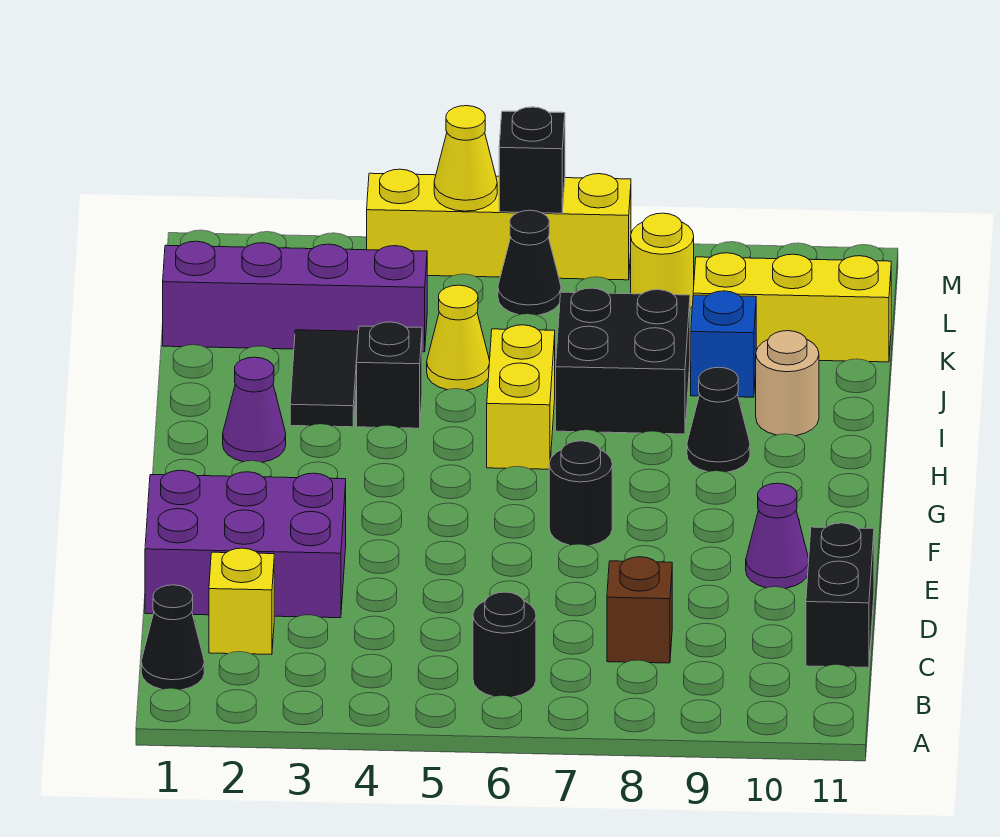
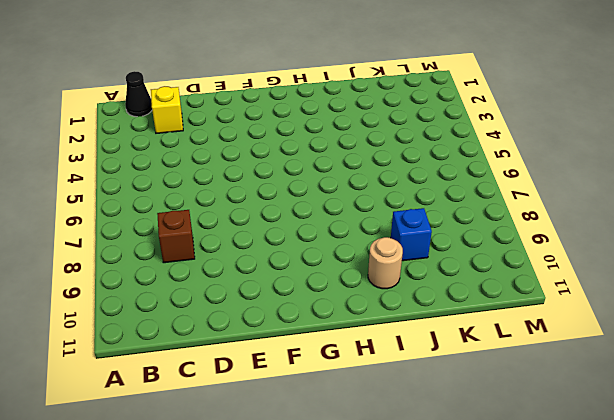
none -> black 1x1 round brick [473,592,536,697]
none -> black 1x2 brick [806,523,874,667]
none -> purple 2x3 brick [145,470,346,618]

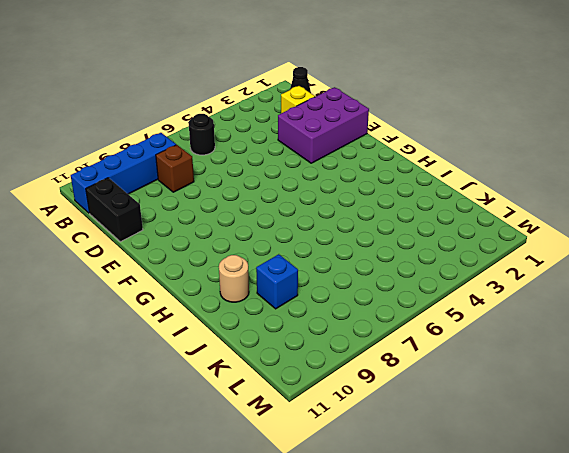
blue 1x4 brick [71,133,176,213] -> none
none -> purple 1x1 cone [746,483,809,588]
none -> black 1x1 round brick [549,441,612,546]
none -> purple 1x1 cone [223,357,286,462]

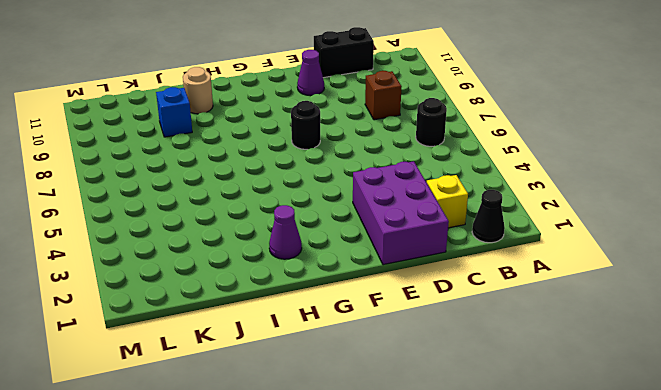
none -> yellow 1x2 brick [487,325,555,469]
none -> black 1x1 cone [687,367,750,472]
none -> black 1x2 tile [290,330,358,427]

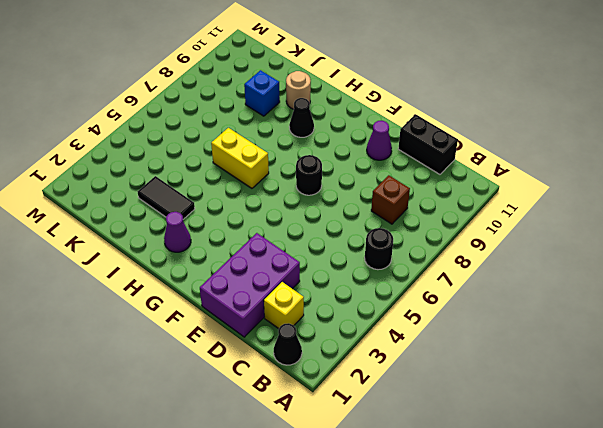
none -> black 1x1 brick [357,322,422,428]
none -> black 2x2 brick [556,288,690,434]
none -> yellow 1x1 cone [427,285,490,390]

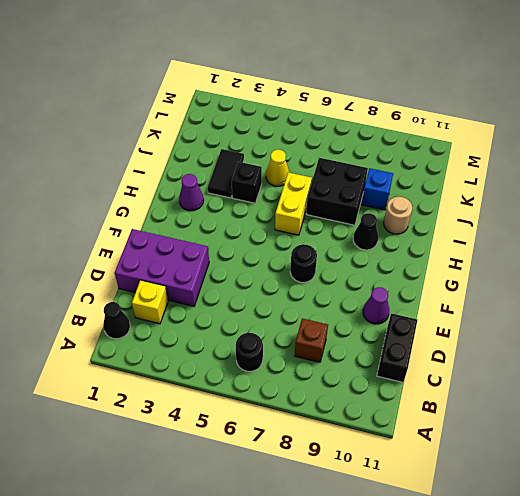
none -> purple 1x4 brick [163,241,427,352]
none -> yellow 1x3 brick [693,253,891,362]
none -> black 1x1 cone [498,210,561,315]

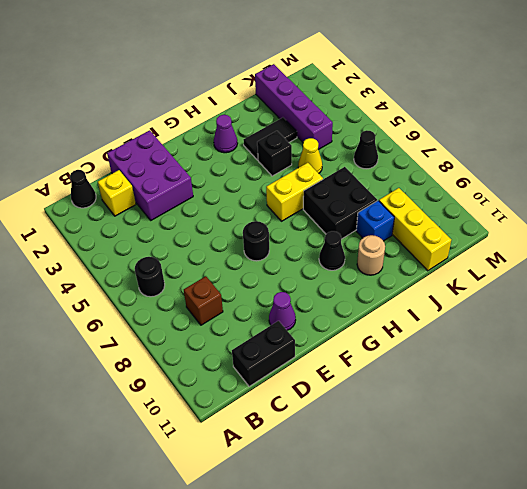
none -> yellow 1x1 round brick [631,213,694,308]
none -> yellow 1x4 brick [367,169,631,280]
none -> yellow 1x1 cone [434,106,497,211]

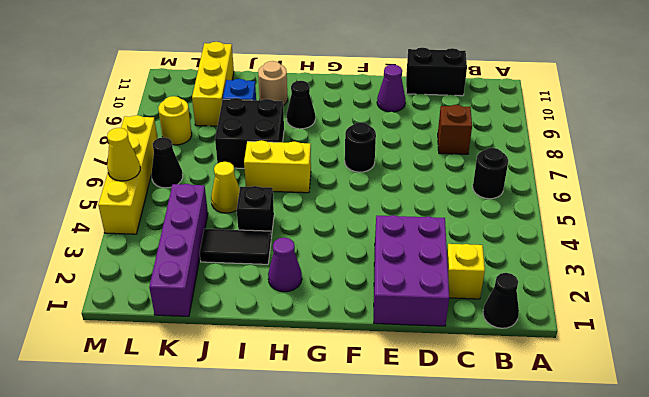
none -> black 1x1 brick [499,107,565,213]

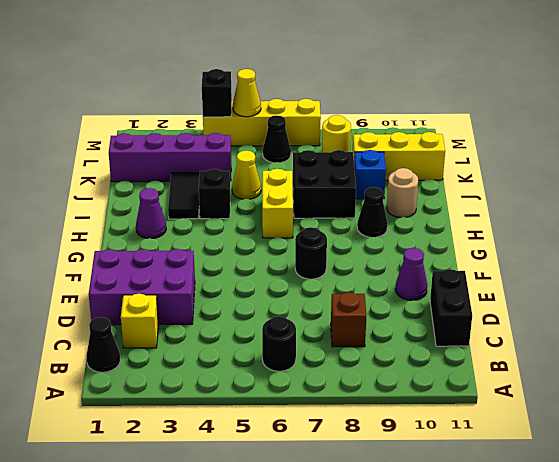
black 1x1 brick [202,69,232,117] -> black 1x1 brick moved to [499,107,565,213]

